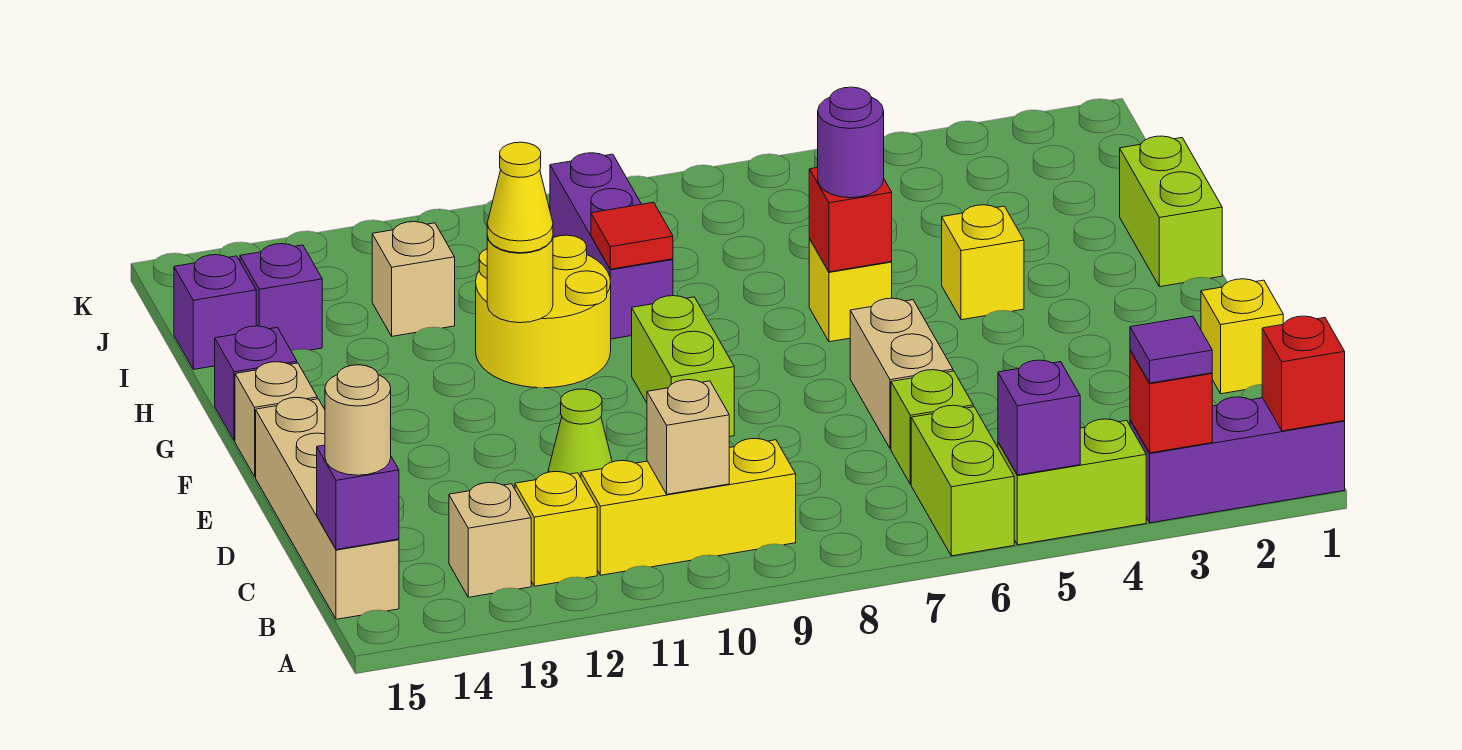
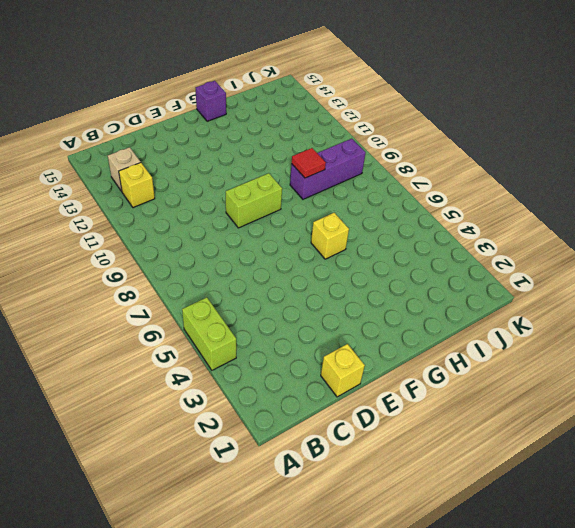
none -> purple 1x3 brick [1130,397,1345,523]
none -> lime 1x2 brick [911,405,1014,556]
none -> yellow 1x3 brick [581,438,796,575]
none -> tan 1x4 brick [256,397,399,619]

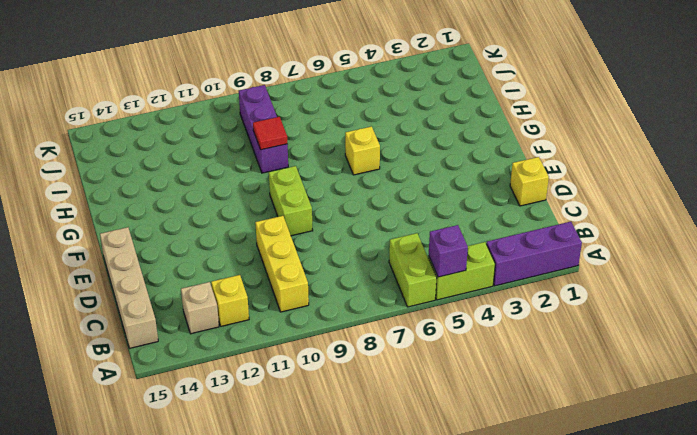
yellow 1x3 brick [255,216,309,312] -> yellow 1x3 brick turned to [581,438,796,575]
none -> lime 1x1 brick [891,370,973,484]
none -> tan 1x2 brick [850,298,953,449]
none -> lime 1x1 cone [548,389,612,477]
none -> tan 1x1 brick [235,362,317,477]

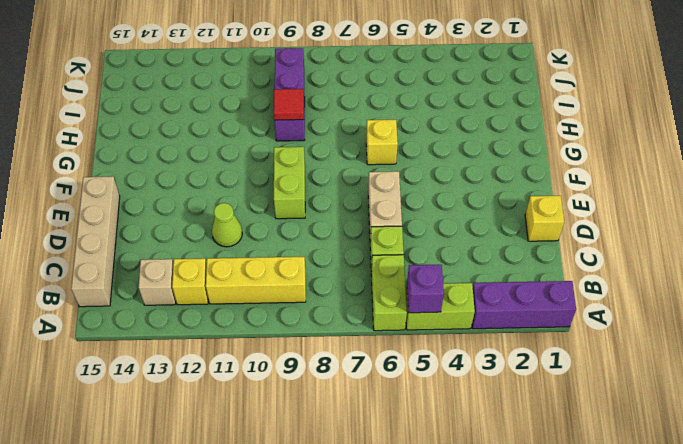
none -> tan 1x1 brick [235,362,317,477]
none -> lime 1x2 brick [1120,136,1222,287]
none -> yellow 1x1 brick [942,205,1024,320]
none -> yellow 2x2 round brick [476,235,611,388]

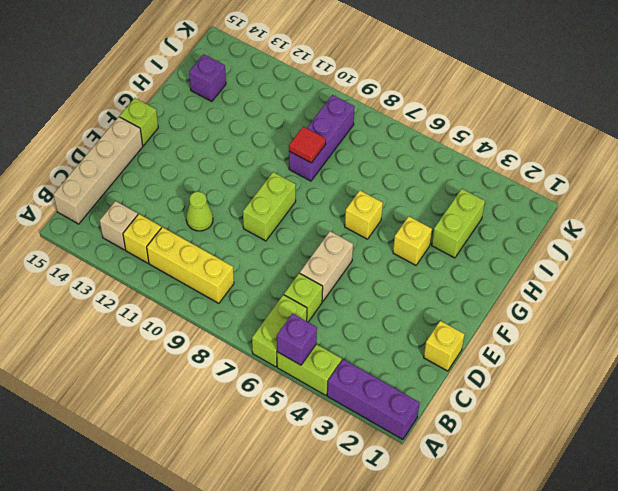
lime 1x1 brick [120,98,158,146] -> tan 1x1 brick [235,362,317,477]
lime 1x2 brick [432,189,485,258] -> lime 1x2 brick moved to [1120,136,1222,287]
none -> yellow 2x2 round brick [476,235,611,388]
none -> purple 1x1 brick [215,326,297,441]
none -> tan 1x1 brick [372,222,455,336]
none -> purple 1x1 brick [174,255,256,370]

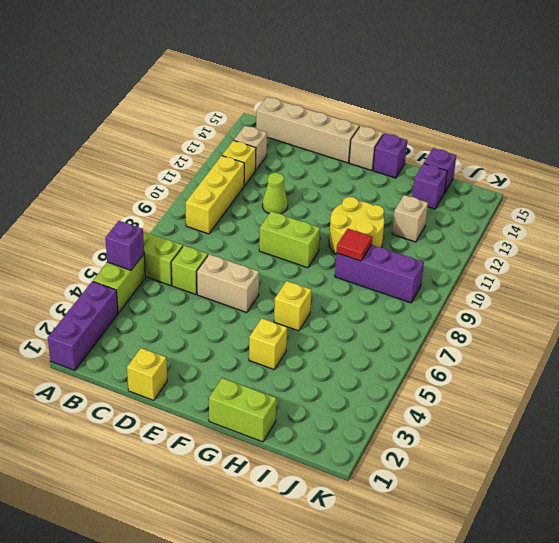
none -> red 1x1 brick [1262,316,1345,431]
none -> red 1x1 brick [1130,350,1212,453]
none -> tan 1x1 brick [647,380,729,494]
none -> purple 1x1 brick [317,445,399,550]

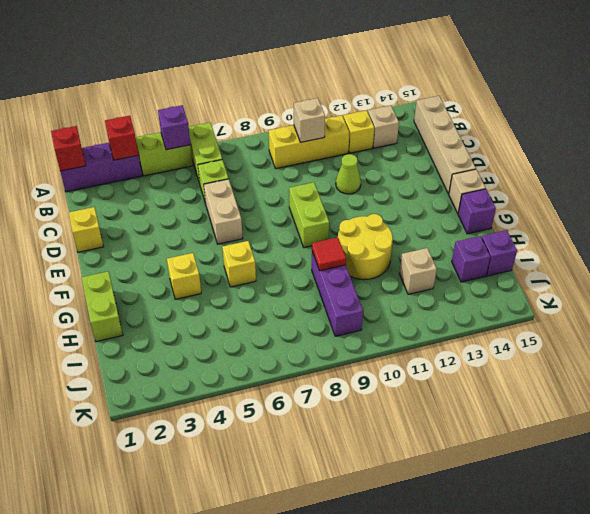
none -> purple 1x1 brick [317,445,399,550]
none -> red 1x1 brick [809,168,892,272]
none -> yellow 1x1 round brick [487,237,553,323]
none -> purple 1x1 tile [1130,316,1212,383]

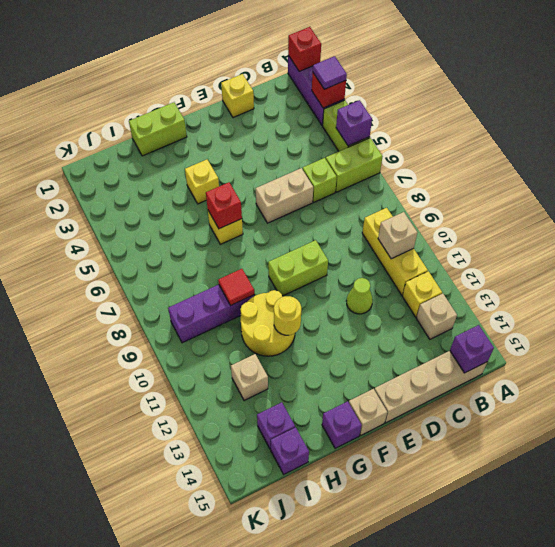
none -> tan 1x1 round brick [325,365,391,475]
none -> purple 1x1 round brick [818,87,884,198]
none -> yellow 1x1 cone [487,142,553,253]

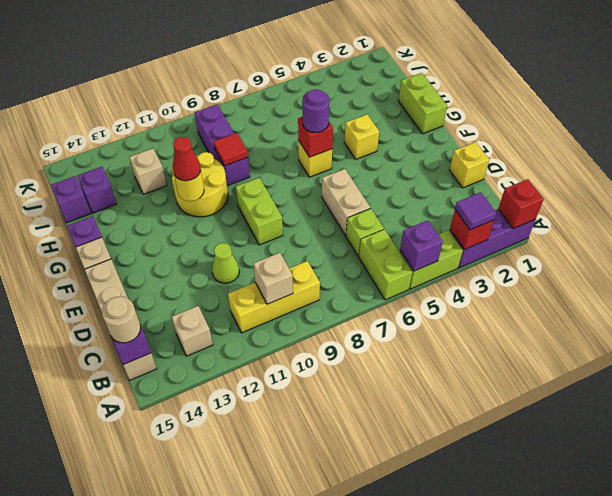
red 1x1 cone [173,137,201,181] -> yellow 1x1 cone [487,142,553,253]
none -> yellow 1x1 brick [515,472,597,586]

